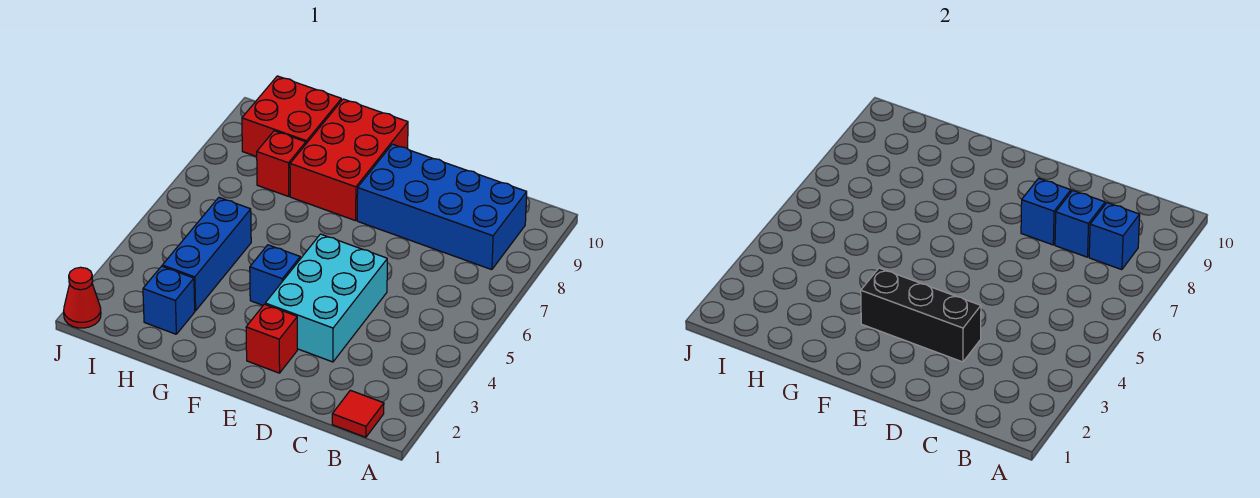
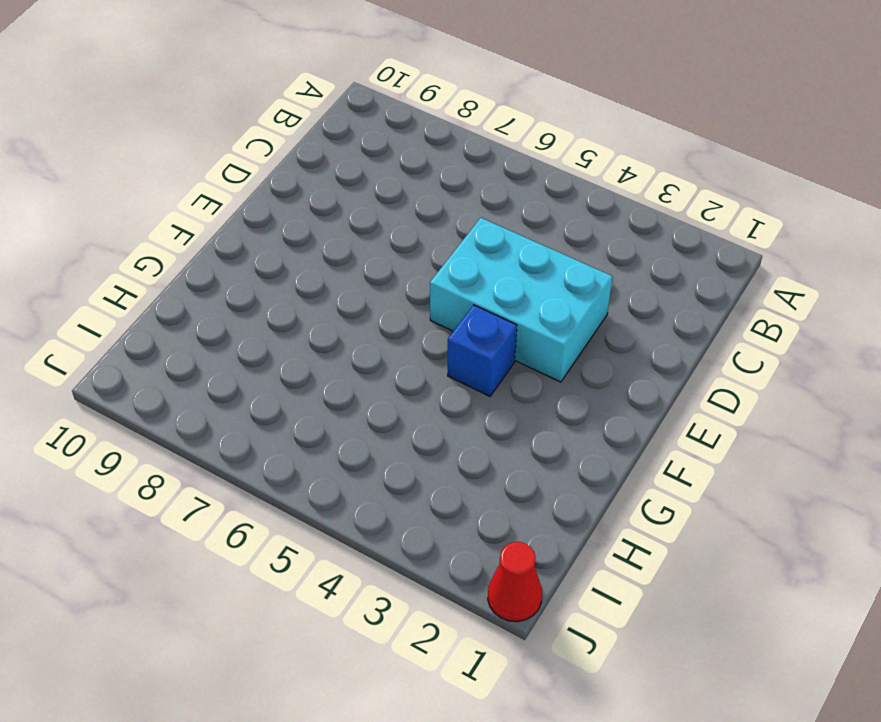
none -> red 1x1 tile [332,390,384,437]
none -> blue 2x4 brick [357,144,527,270]
none -> red 1x1 brick [246,304,297,373]

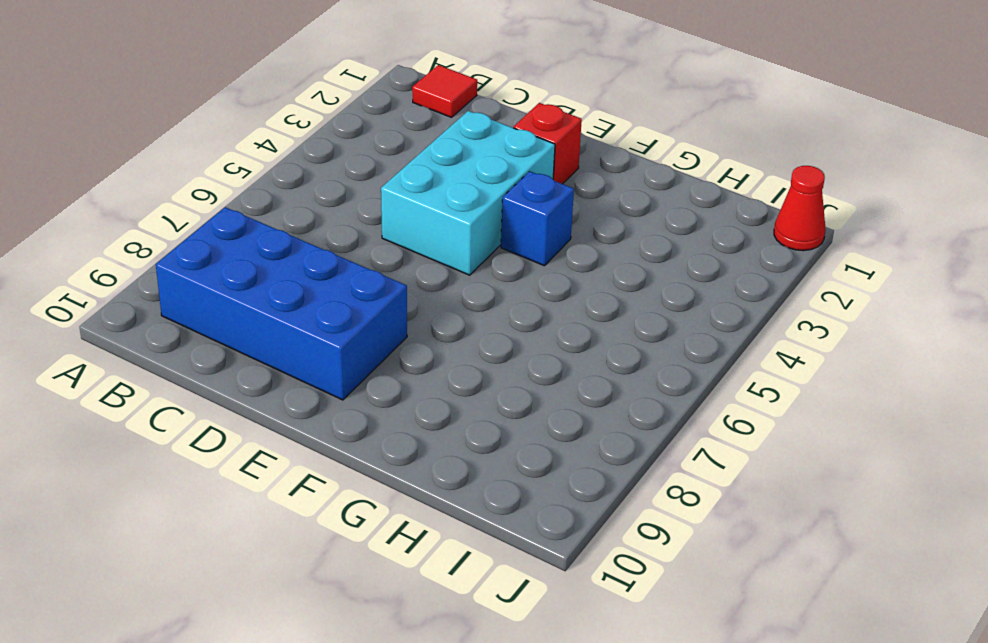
none -> red 2x3 brick [290,99,408,221]
none -> blue 1x1 brick [143,266,195,334]
none -> blue 1x3 brick [162,198,251,311]

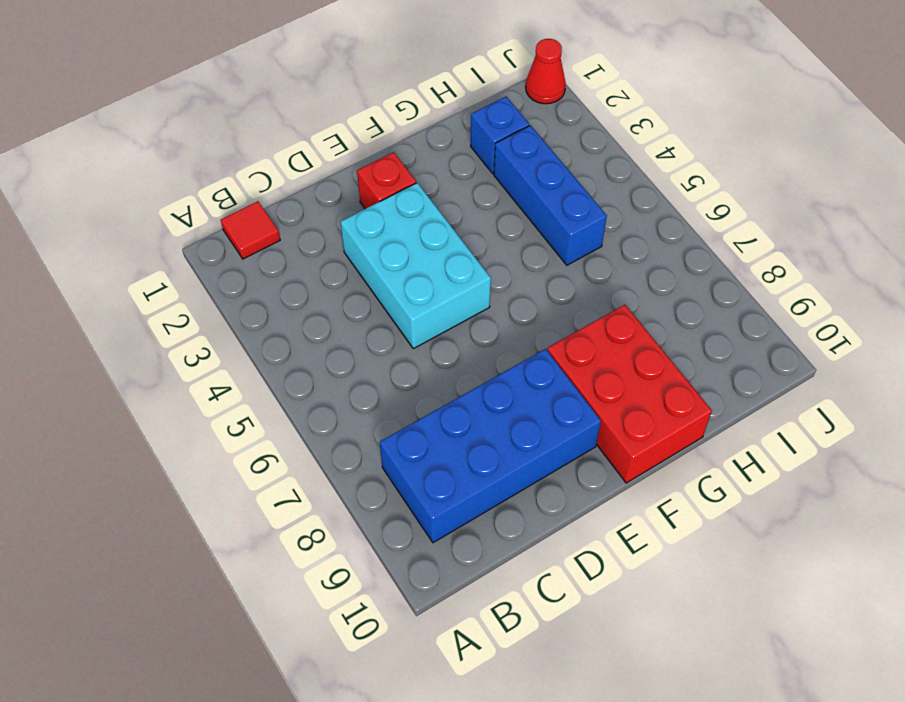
none -> blue 1x1 brick [250,245,300,305]
none -> red 1x1 brick [257,131,306,196]
none -> red 2x2 brick [242,76,341,157]

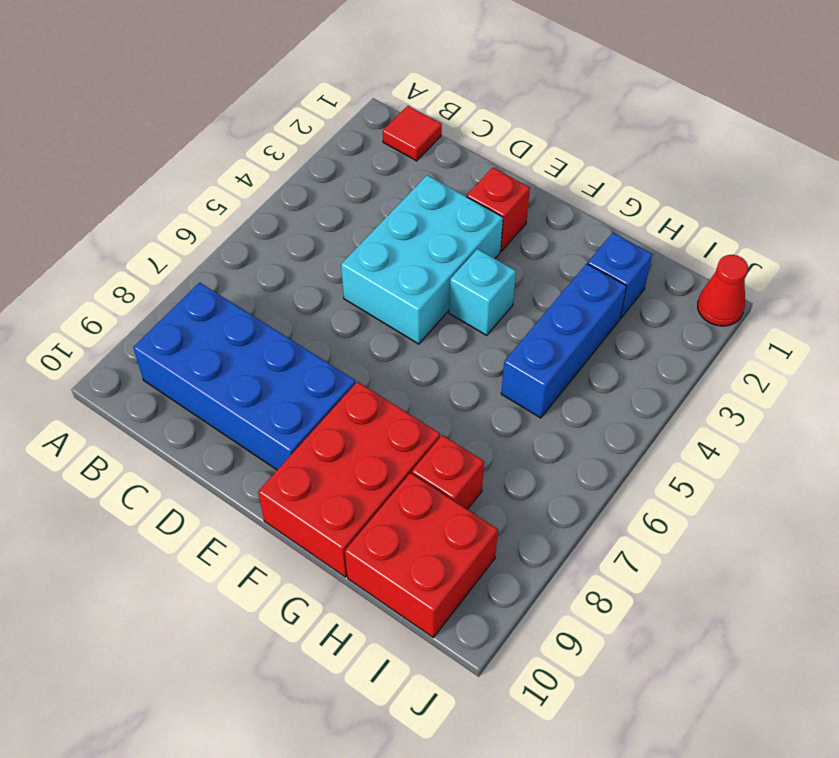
cyan 1x1 brick [449,249,516,335] -> blue 1x1 brick [250,245,300,305]
none -> blue 1x1 brick [1089,203,1140,270]
none -> blue 1x1 brick [1055,190,1105,257]
none -> black 1x3 brick [861,268,981,362]

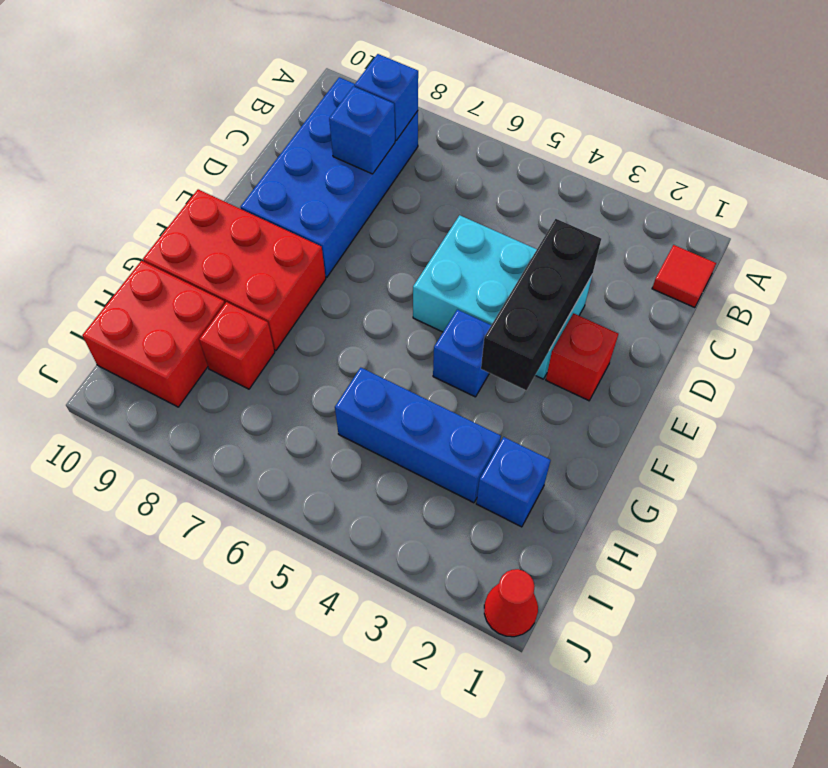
none -> blue 1x1 brick [1021,178,1071,245]

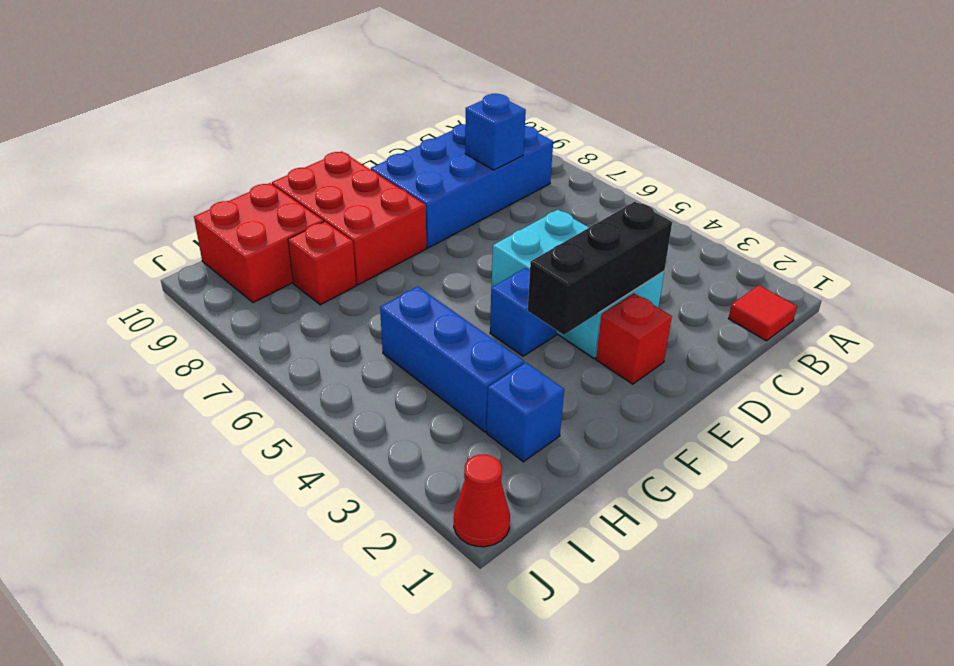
none -> blue 1x1 brick [1089,203,1140,270]
none -> blue 1x1 brick [1021,178,1071,245]

